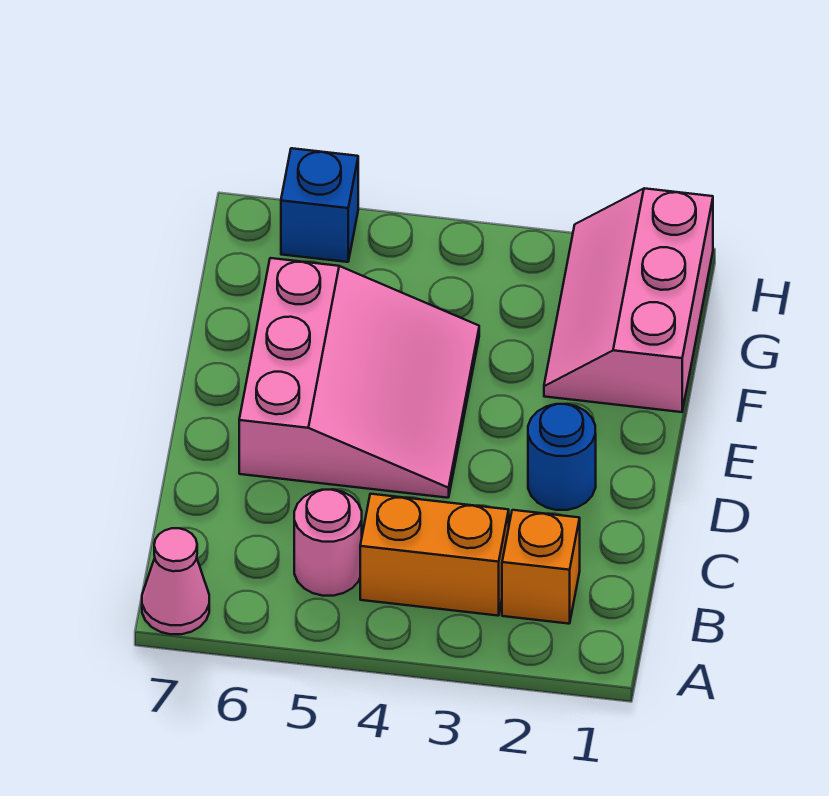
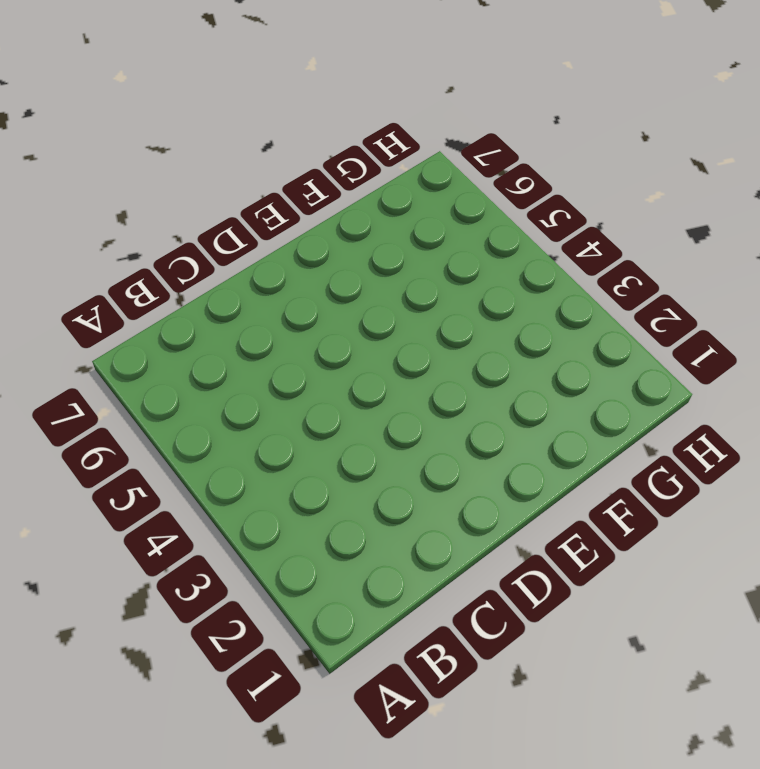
none -> pink 1x1 cone [142,528,209,634]
none -> orange 1x1 brick [502,510,580,624]

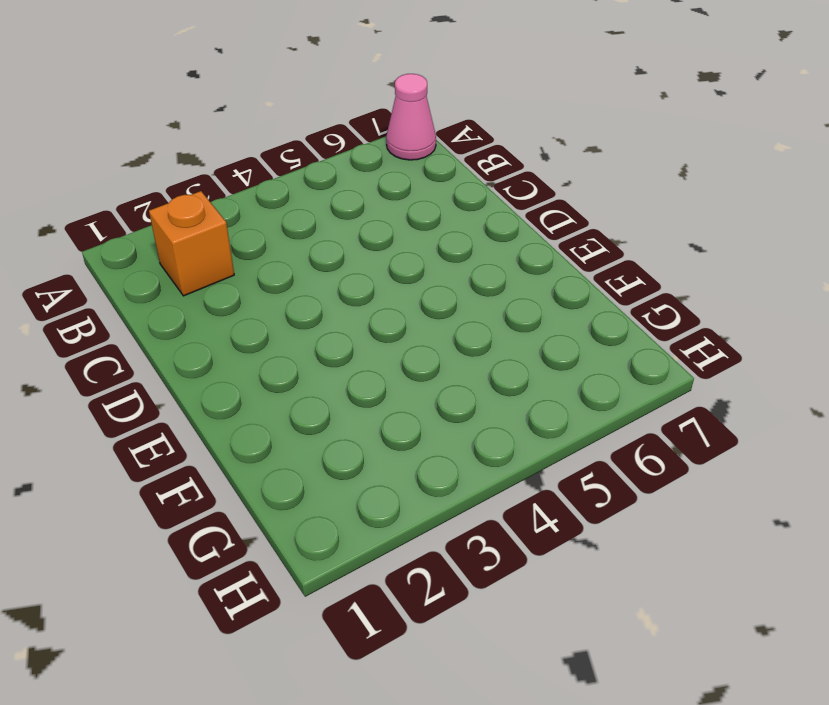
none -> orange 1x2 brick [360,494,509,616]
none -> pink 1x1 round brick [294,489,362,596]

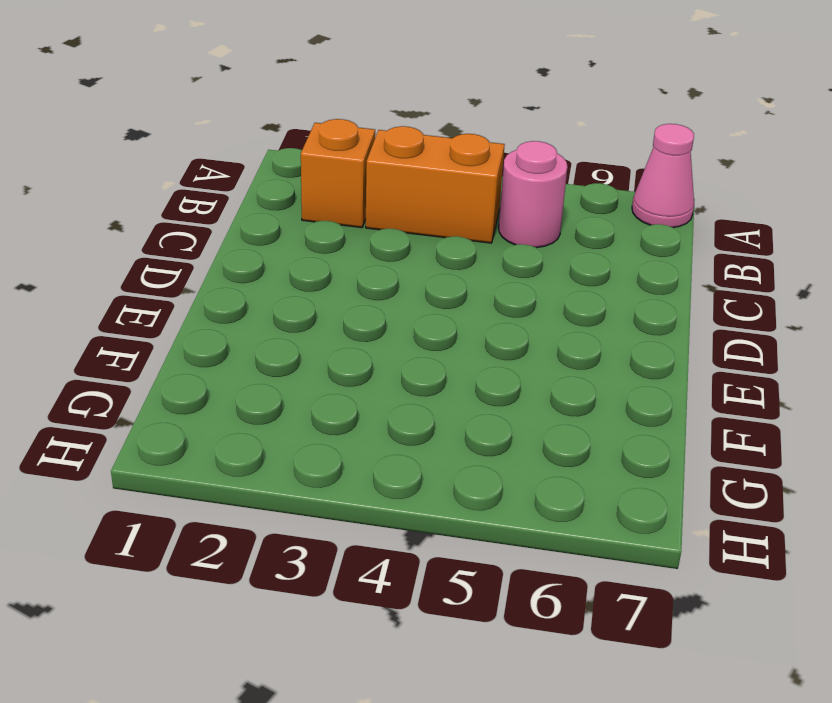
none -> blue 1x1 round brick [528,404,596,510]
none -> pink 3x3 slope [239,258,479,498]

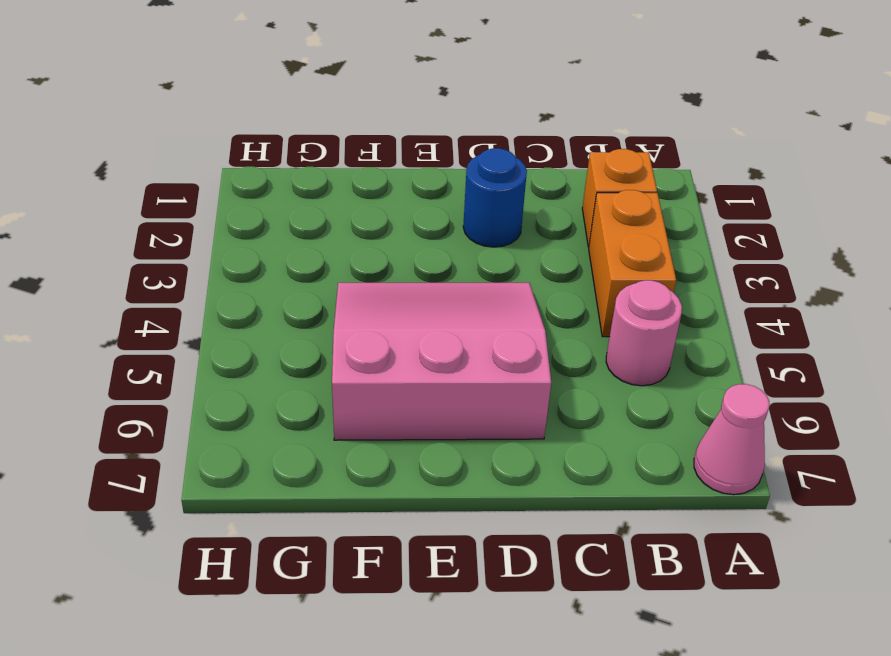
none -> pink 2x3 slope [544,188,713,412]
none -> blue 1x1 brick [281,148,358,262]

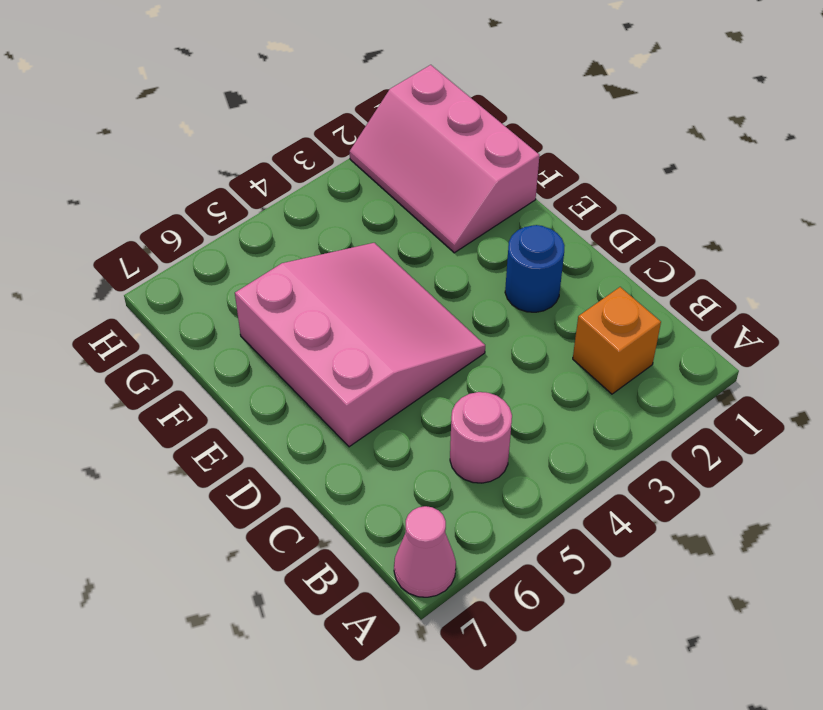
none -> orange 1x2 brick [360,494,509,616]
none -> blue 1x1 brick [281,148,358,262]

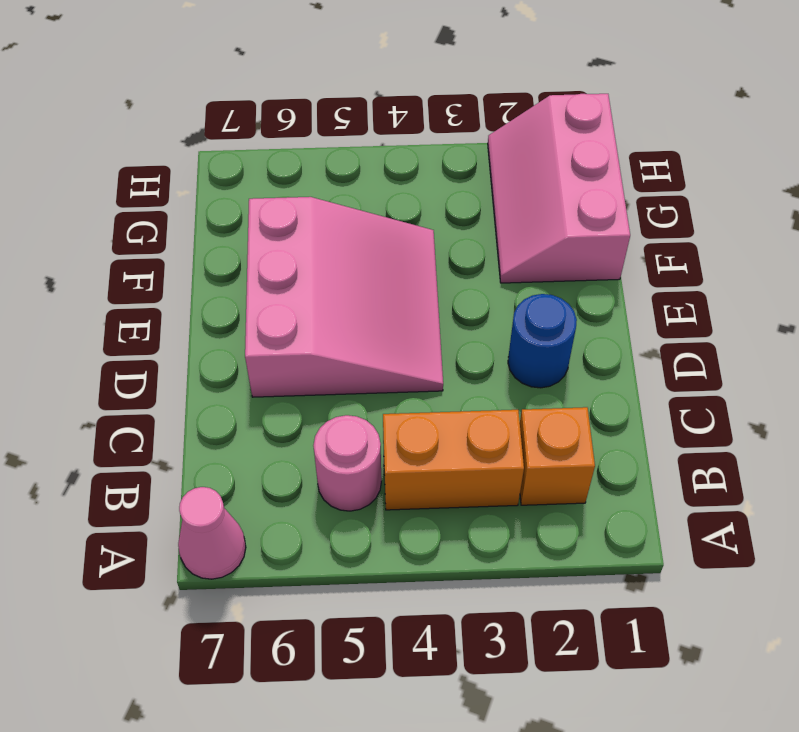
none -> blue 1x1 brick [281,148,358,262]

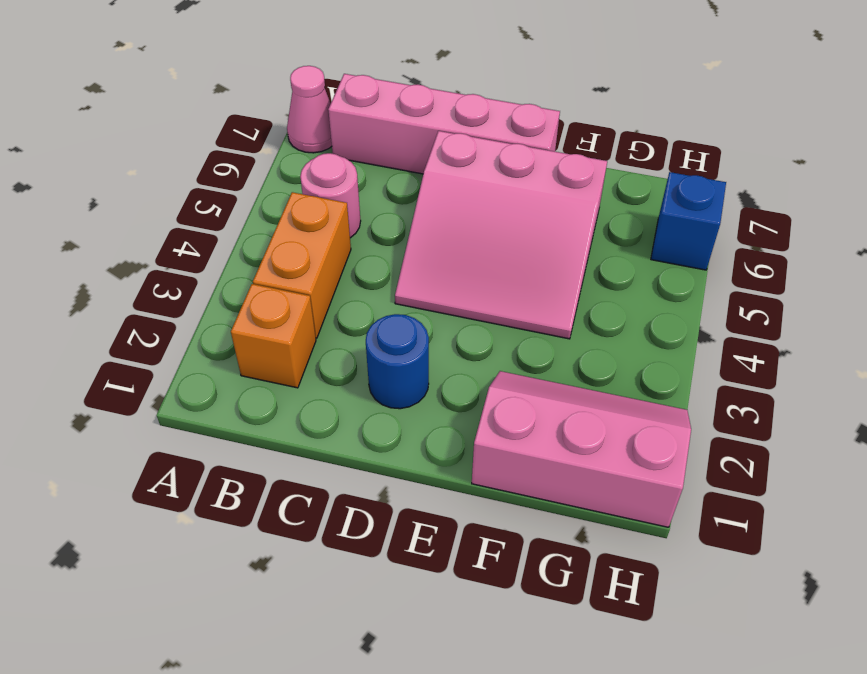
pink 1x4 brick [328,74,560,174] -> none

